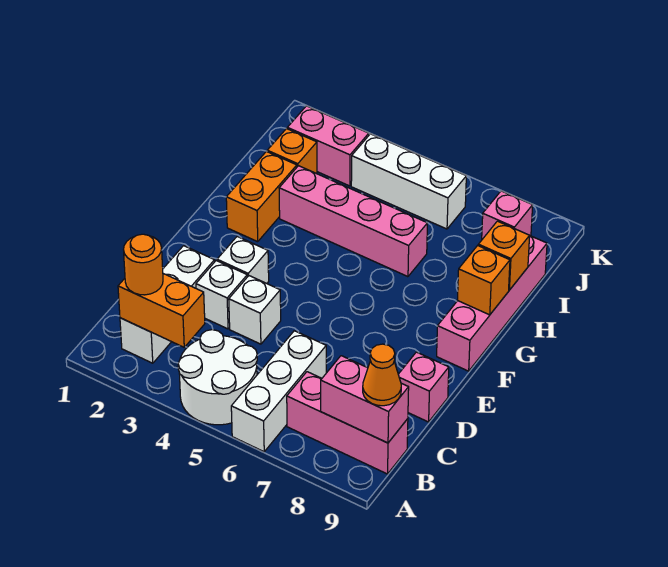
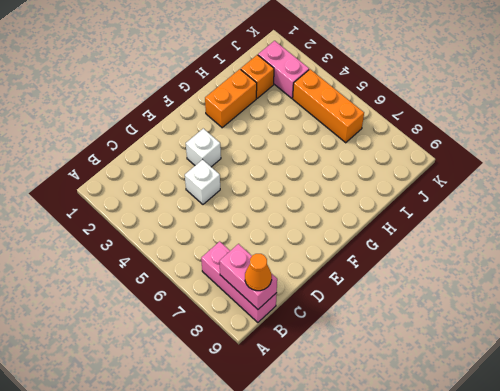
orange 1x3 brick [293,69,364,143] -> white 1x3 brick [351,134,466,229]
none -> white 2x2 round brick [178,330,257,425]
none -> white 1x3 brick [231,331,326,452]
none -> white 1x3 brick [120,246,215,363]

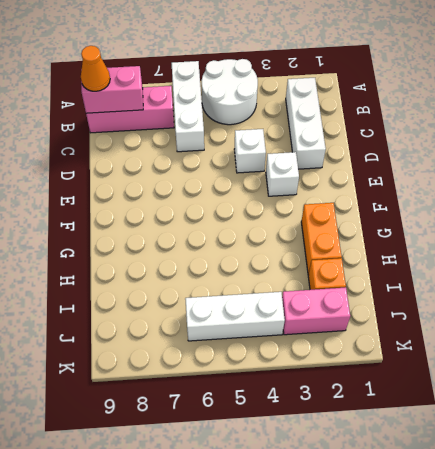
none -> white 1x1 brick [196,261,247,329]
none -> pink 1x1 brick [398,352,449,422]
none -> pink 1x4 brick [437,236,547,371]

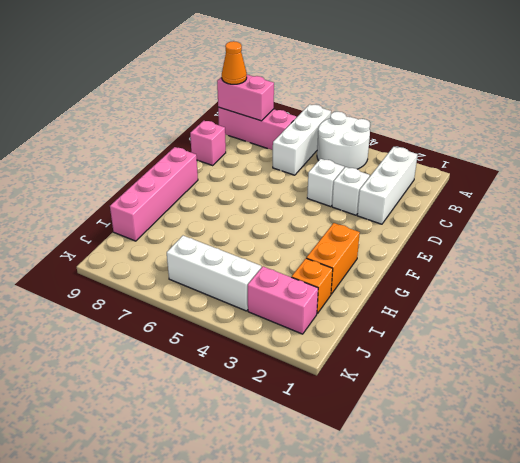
none -> white 1x1 brick [217,237,269,283]
none -> pink 1x4 brick [279,166,427,277]
none -> pink 1x1 brick [482,191,533,239]

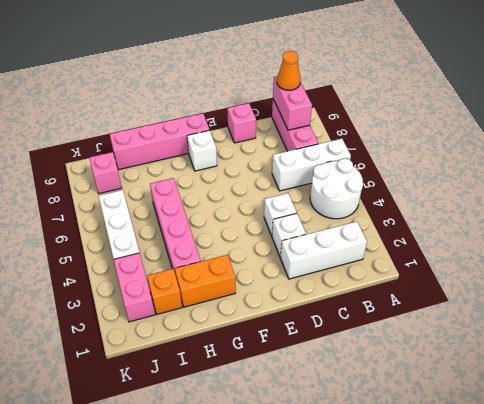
white 1x1 brick [187,130,217,171] -> white 1x1 brick moved to [217,237,269,283]
none -> orange 1x2 brick [118,274,205,347]
none -> orange 1x1 brick [458,246,510,315]
none -> orange 1x1 brick [478,221,530,290]

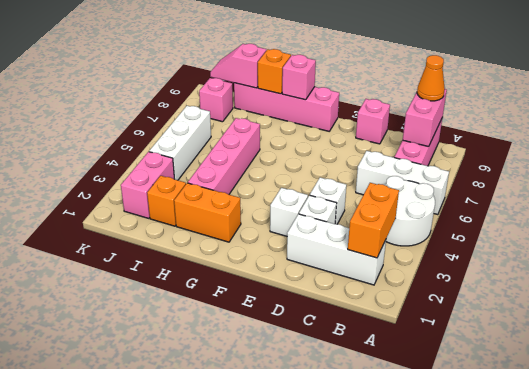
pink 1x1 brick [282,55,316,100] -> orange 1x1 brick [458,246,510,315]
pink 1x2 slope [210,44,266,88] -> none
none -> orange 1x1 round brick [124,234,163,295]

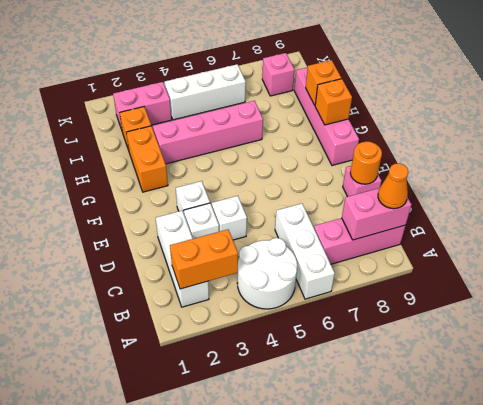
orange 1x1 round brick [350,142,382,184] -> orange 1x1 round brick moved to [124,234,163,295]

